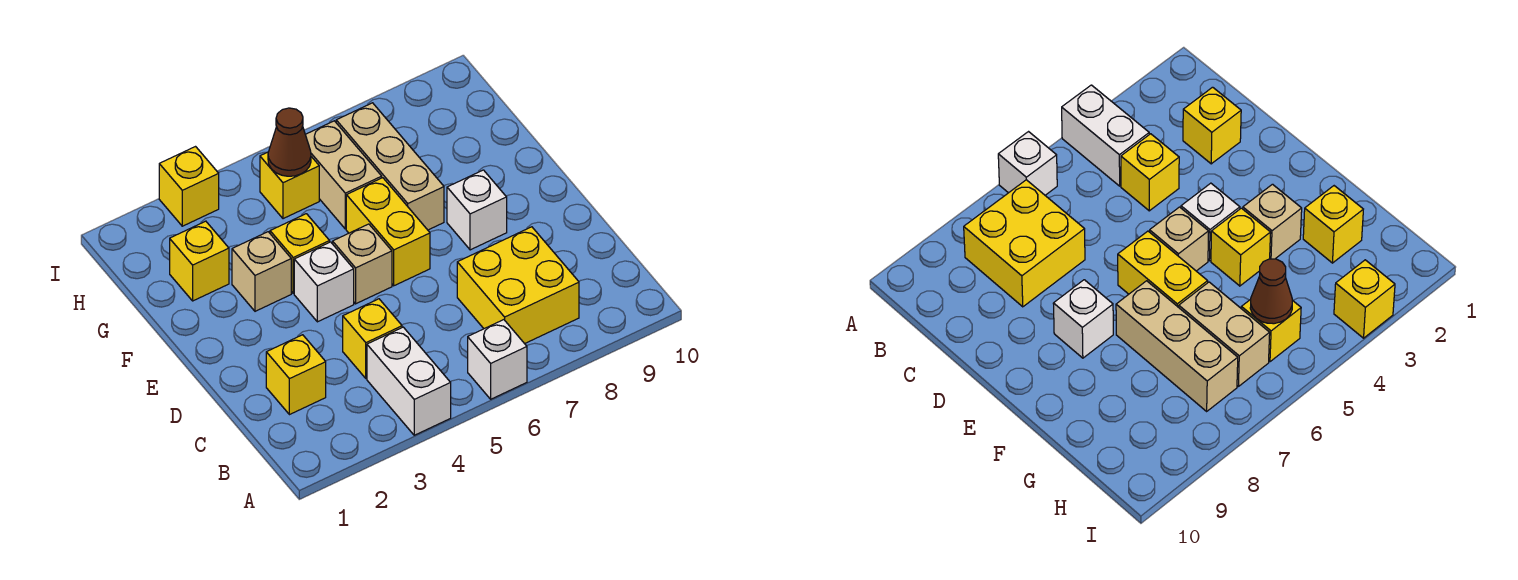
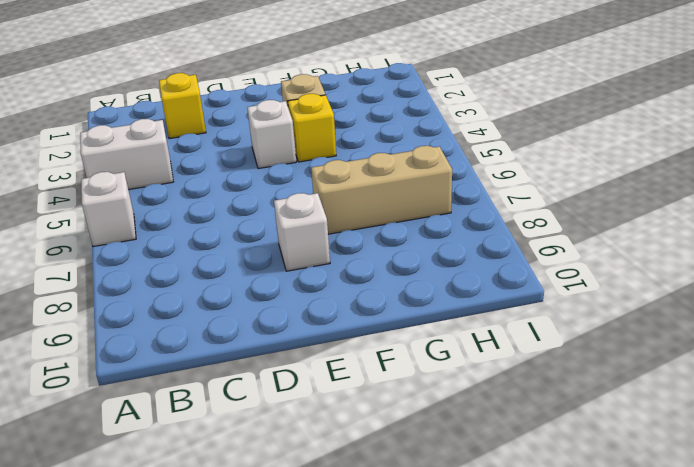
none -> yellow 2x2 brick [457,227,579,344]
none -> yellow 1x1 brick [343,299,402,378]
none -> tan 1x1 brick [333,224,392,304]

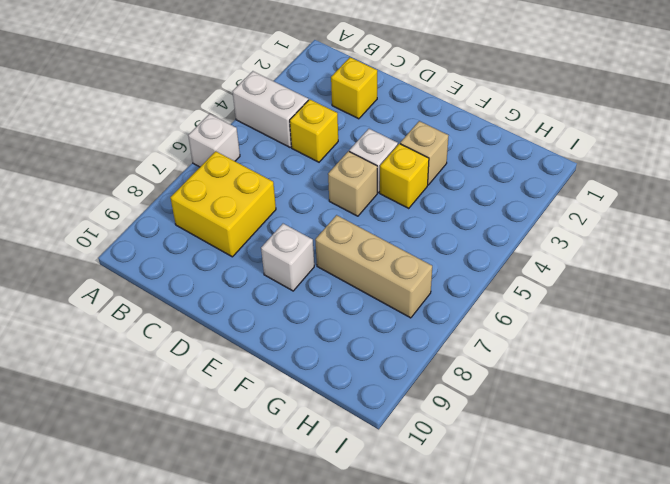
none -> yellow 1x2 brick [346,178,430,286]
none -> yellow 1x1 brick [170,221,229,301]
none -> tan 1x2 brick [305,121,382,229]

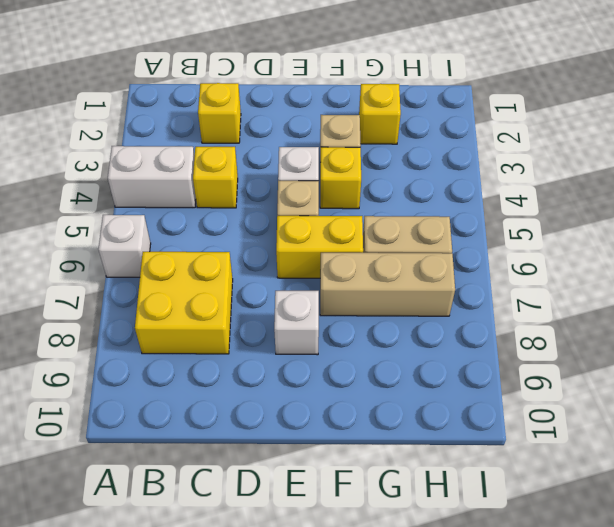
none -> yellow 1x1 brick [260,152,319,219]
none -> yellow 1x1 brick [159,147,219,226]
none -> brown 1x1 cone [268,108,311,176]

